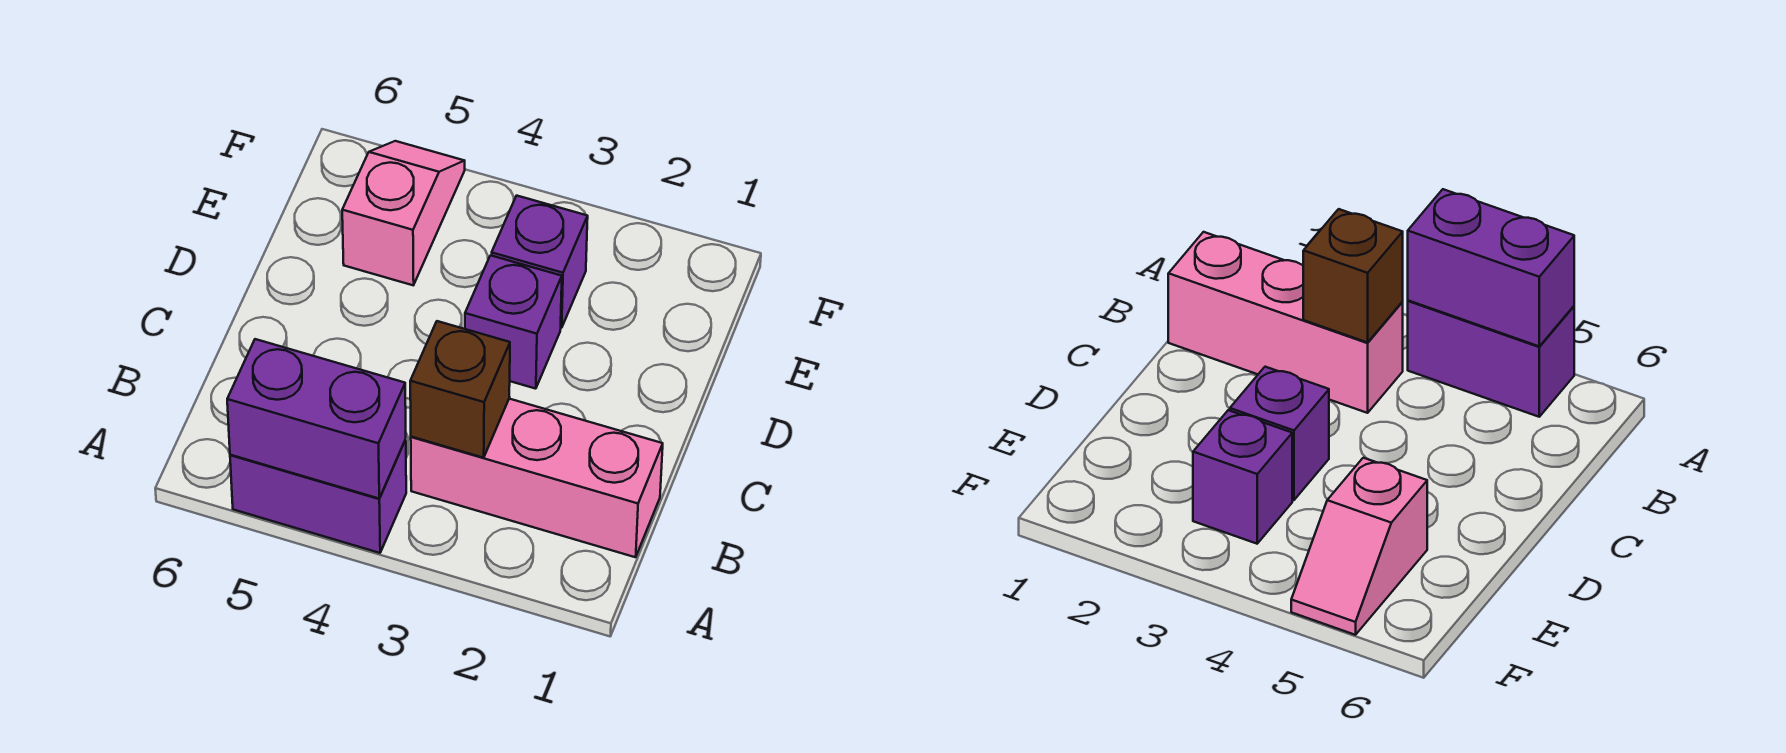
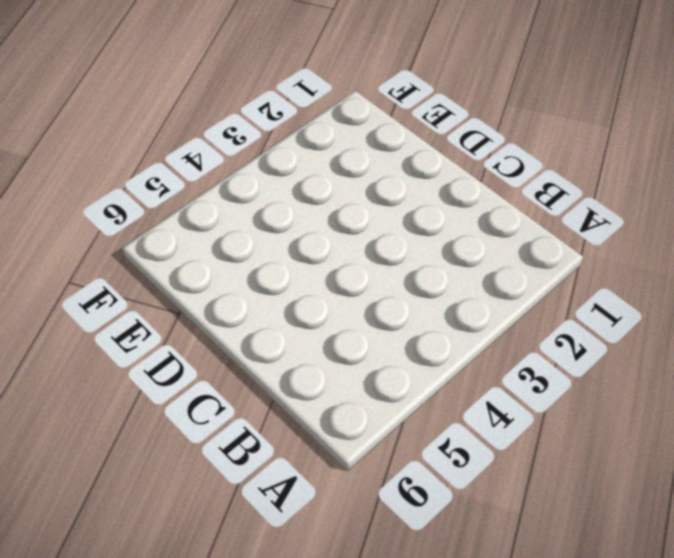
none -> purple 1x2 brick [230,440,406,553]
none -> pink 1x3 brick [411,399,663,557]

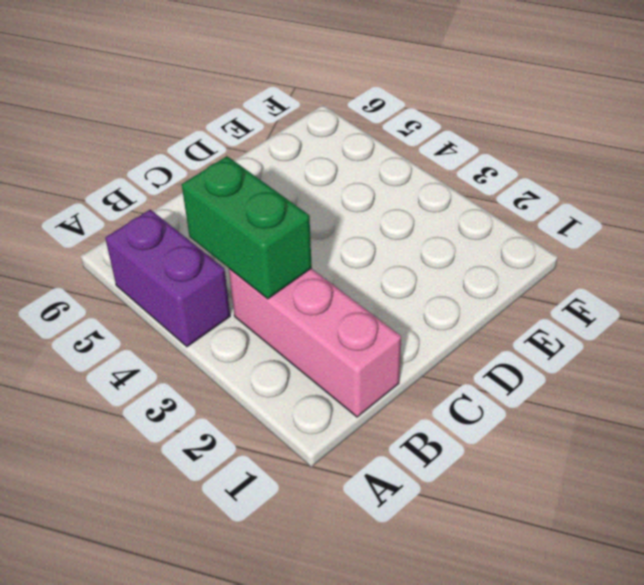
green 1x2 brick [182,156,312,299] -> brown 1x1 brick [410,321,510,458]
none -> purple 1x1 brick [465,255,562,389]
none -> purple 1x1 brick [492,196,588,328]

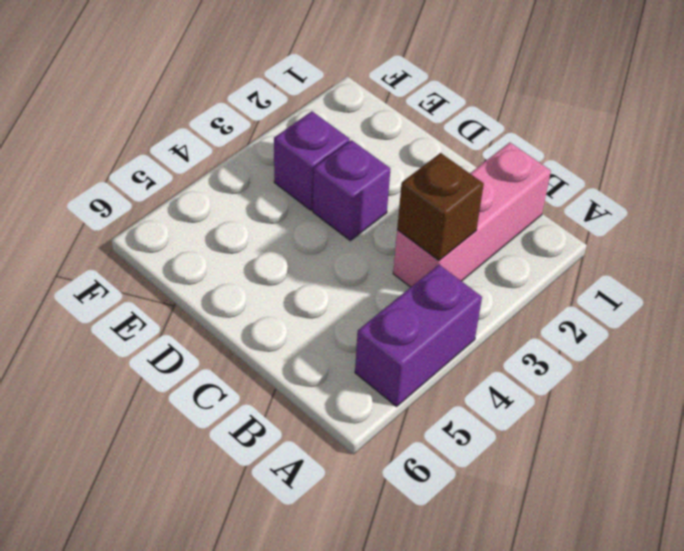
none -> pink 1x2 slope [342,141,465,285]
none -> purple 1x2 brick [227,339,406,498]

